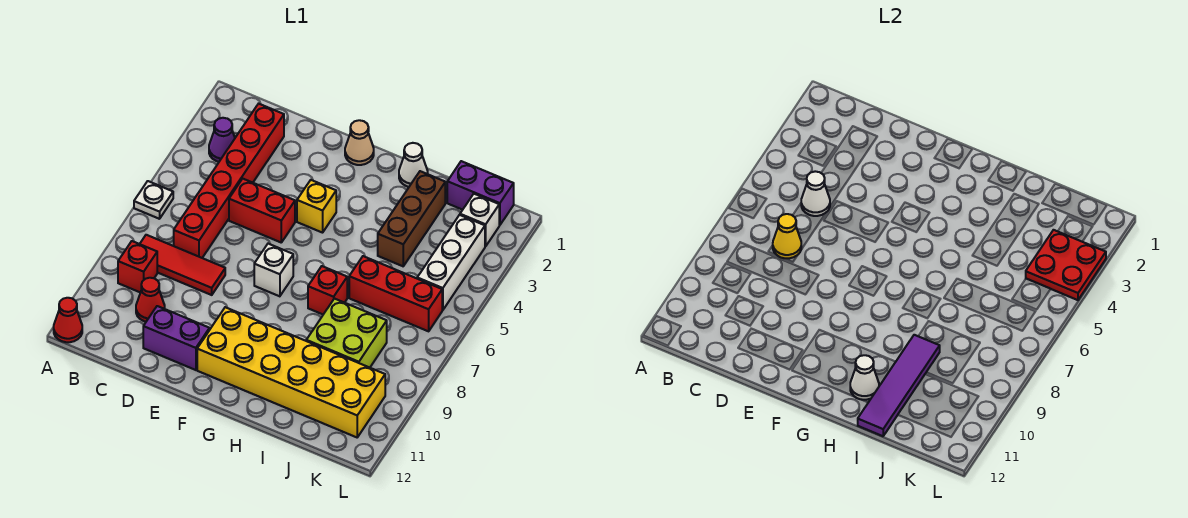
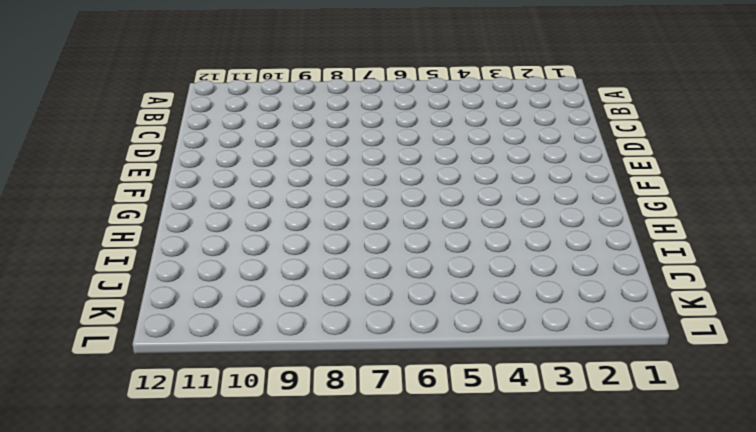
none -> white 1x1 plate [134,181,173,219]
none -> red 1x1 cone [54,298,82,342]
none -> purple 1x1 cone [209,118,235,162]

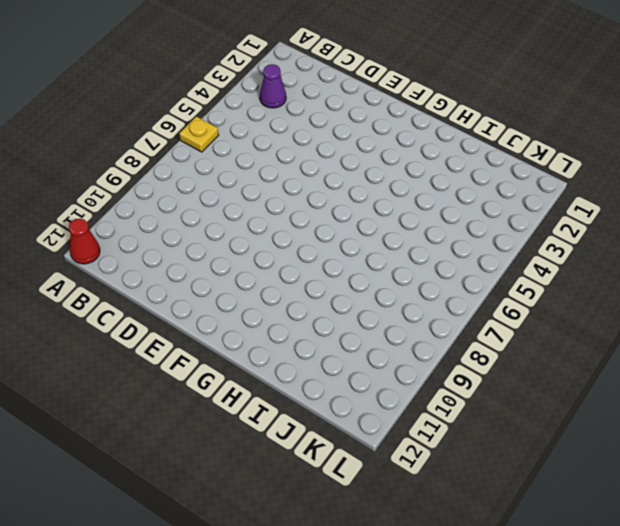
yellow 1x1 plate [179,116,219,152] -> white 1x1 plate [134,181,173,219]
none -> red 1x3 tile [140,235,225,295]
none -> red 1x1 brick [118,241,157,292]
none -> red 1x6 brick [174,104,284,258]

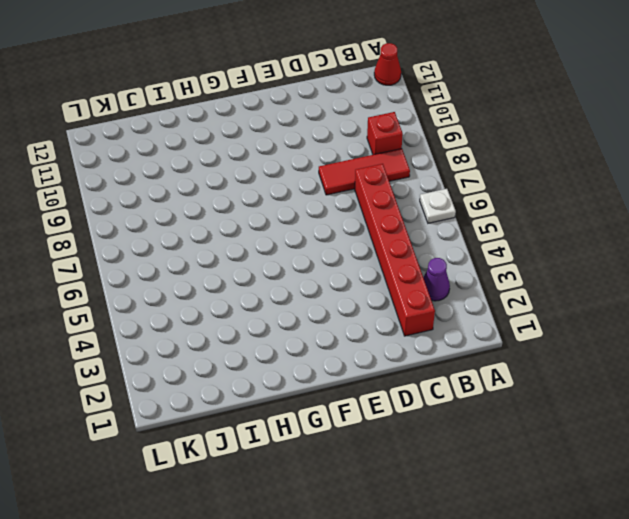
none -> red 1x1 cone [136,278,165,322]
none -> red 1x2 brick [229,179,295,242]
none -> purple 1x2 brick [143,306,209,370]

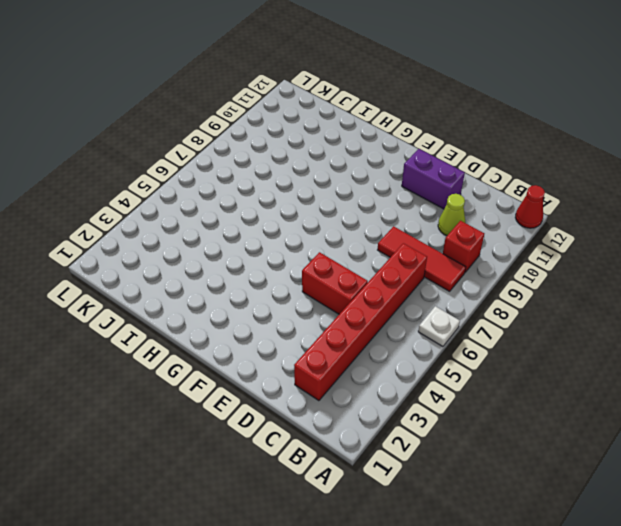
lime 1x1 cone [438,194,466,235] -> red 1x1 cone [136,278,165,322]
none -> purple 1x1 cone [209,118,235,162]
none -> tan 1x1 cone [345,120,374,165]
none -> yellow 1x1 brick [297,180,336,233]

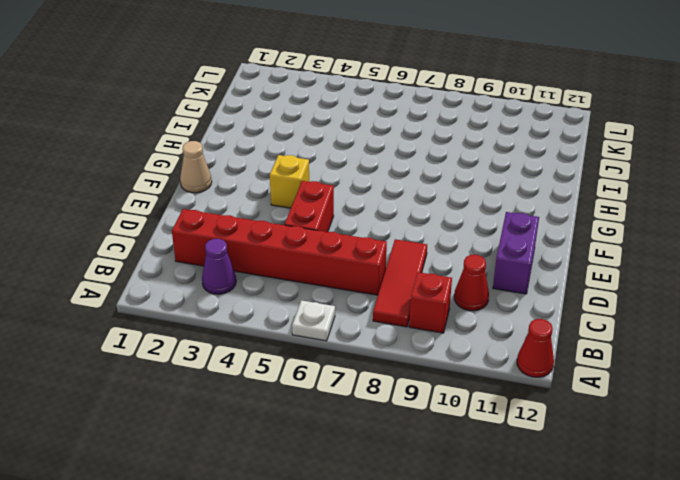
none -> white 1x1 brick [254,244,293,296]
none -> yellow 2x6 brick [197,307,385,437]
none -> white 1x1 cone [399,143,428,187]

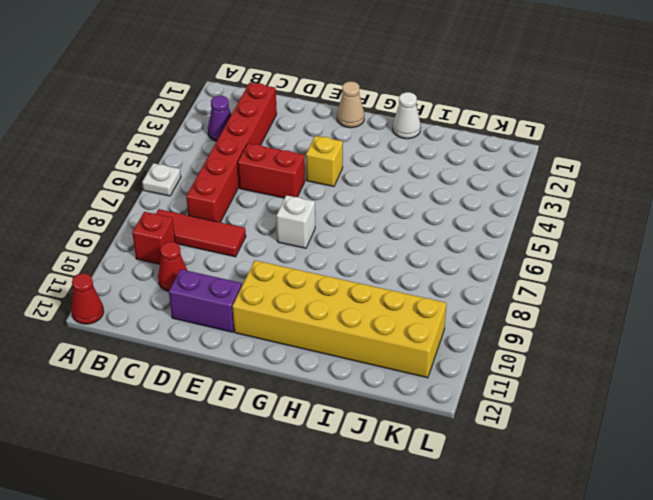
none -> red 1x1 brick [308,266,347,314]
none -> brown 1x3 brick [378,171,445,266]
none -> red 1x3 brick [349,256,442,331]

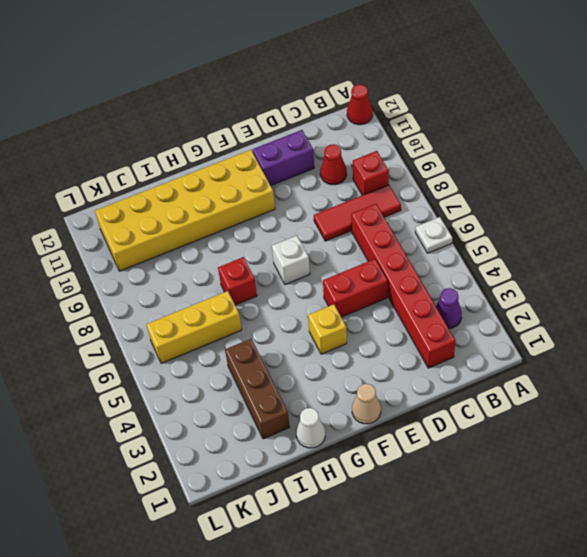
yellow 1x3 brick [146,291,242,363] -> red 1x3 brick [349,256,442,331]
none -> lime 2x2 brick [306,299,387,368]
none -> purple 1x2 brick [447,161,514,225]
none -> white 1x1 brick [460,194,499,246]

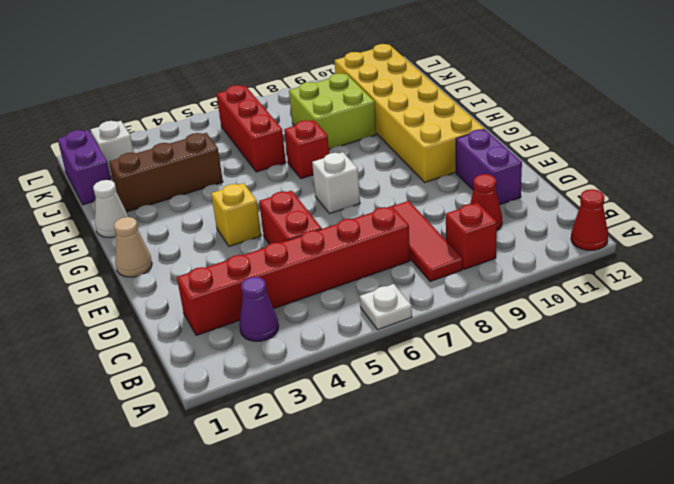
none -> white 1x3 brick [417,215,485,310]
none -> white 1x1 cone [801,171,830,216]
none -> yellow 1x1 cone [773,214,801,259]

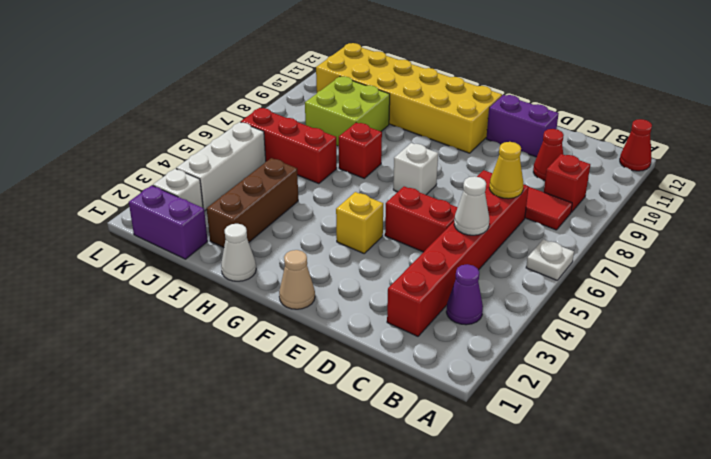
none -> white 1x1 cone [850,355,879,400]
none -> purple 1x4 tile [858,335,940,436]
none -> red 2x2 plate [1026,230,1106,300]

